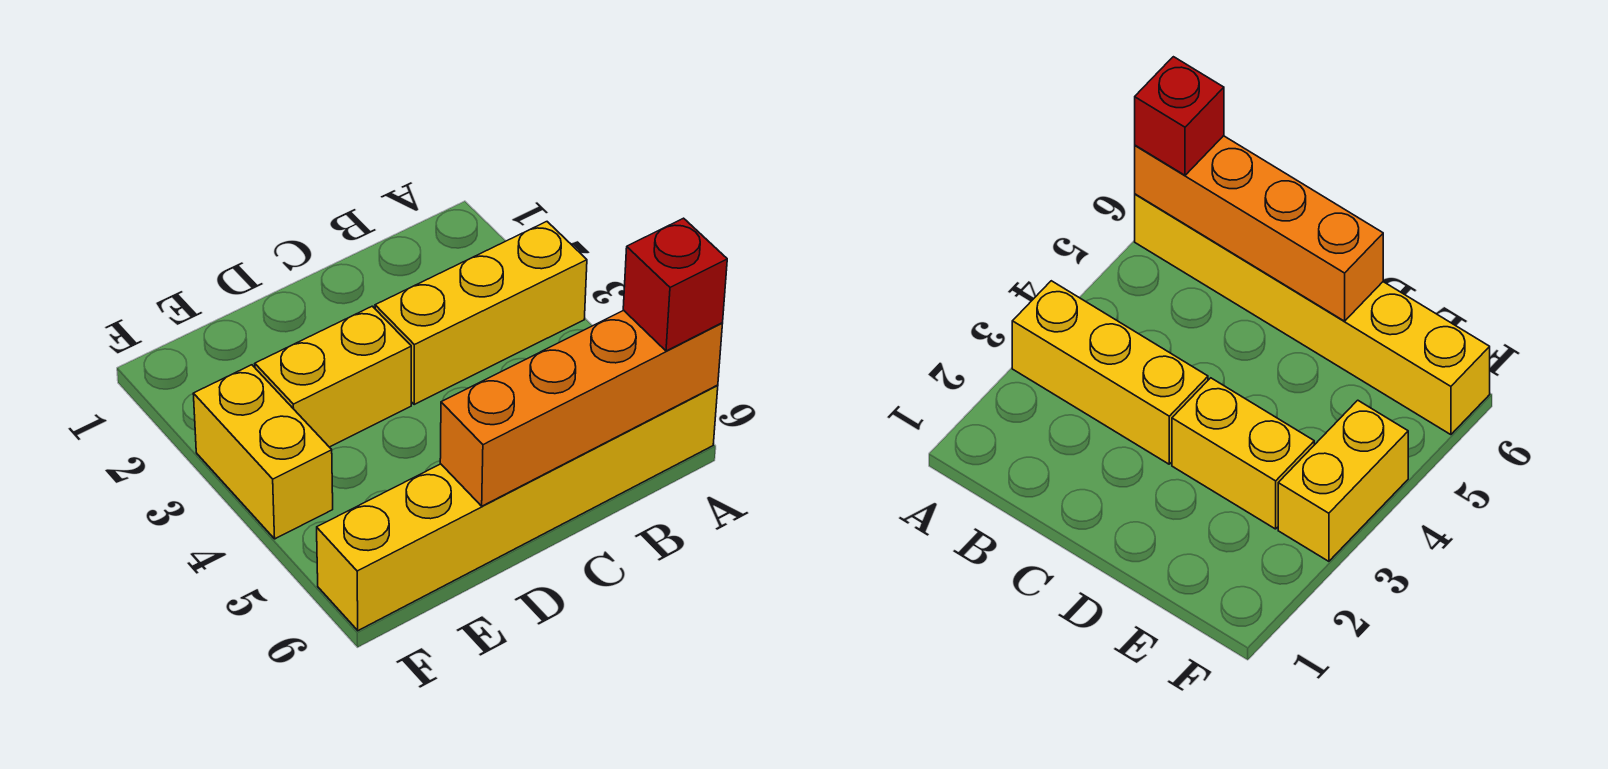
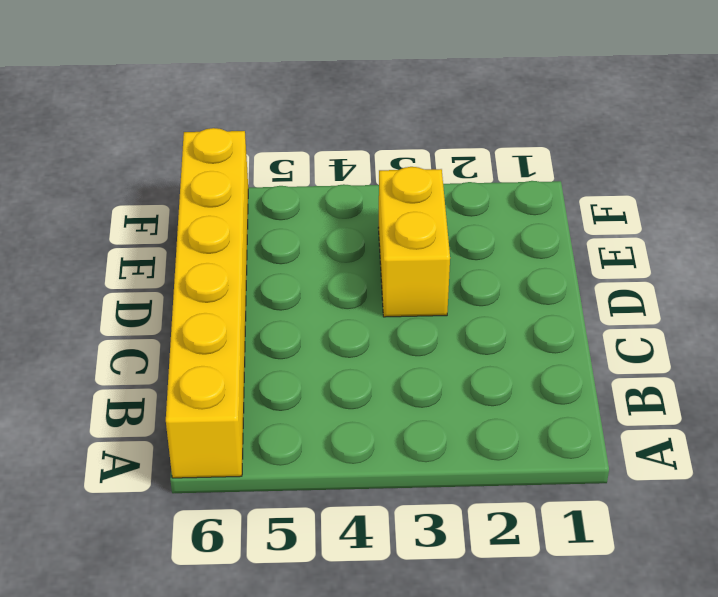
none -> yellow 1x3 brick [375,222,587,404]
none -> yellow 1x2 brick [193,365,333,539]

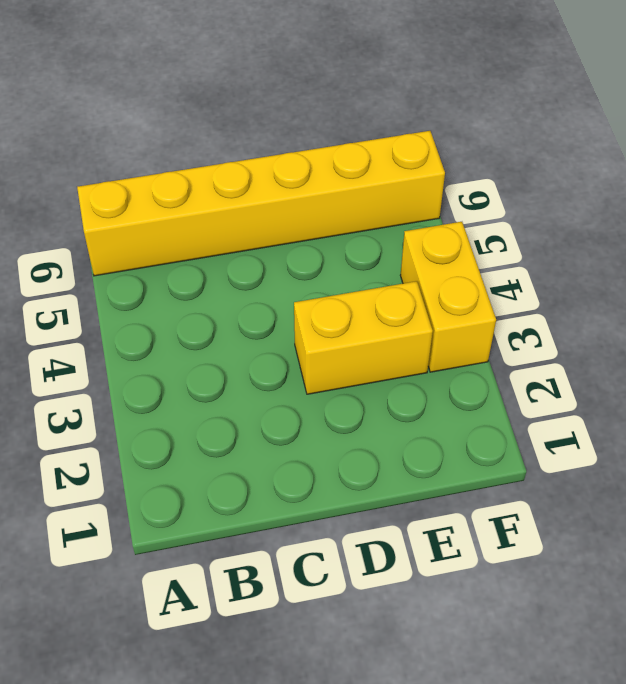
none -> yellow 1x3 brick [375,222,587,404]
none -> orange 1x4 brick [440,310,723,506]

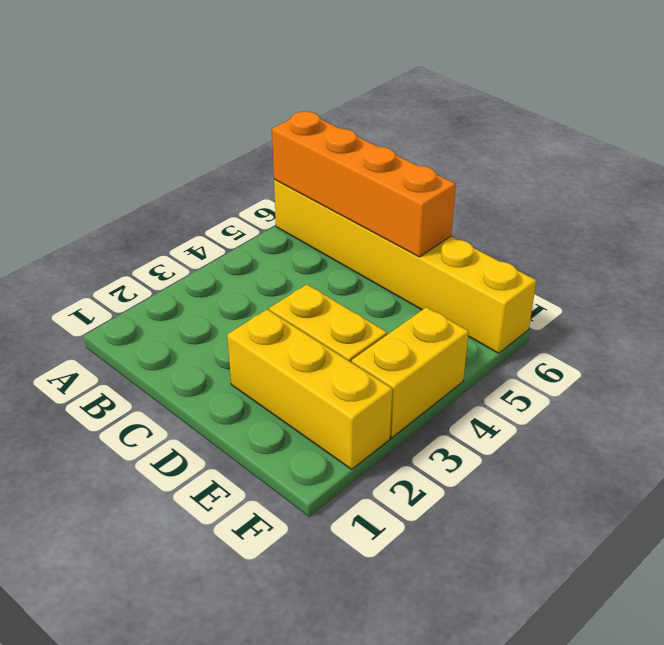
yellow 1x3 brick [227,309,392,469] -> yellow 1x3 brick moved to [375,222,587,404]
none -> red 1x1 brick [623,218,727,351]

